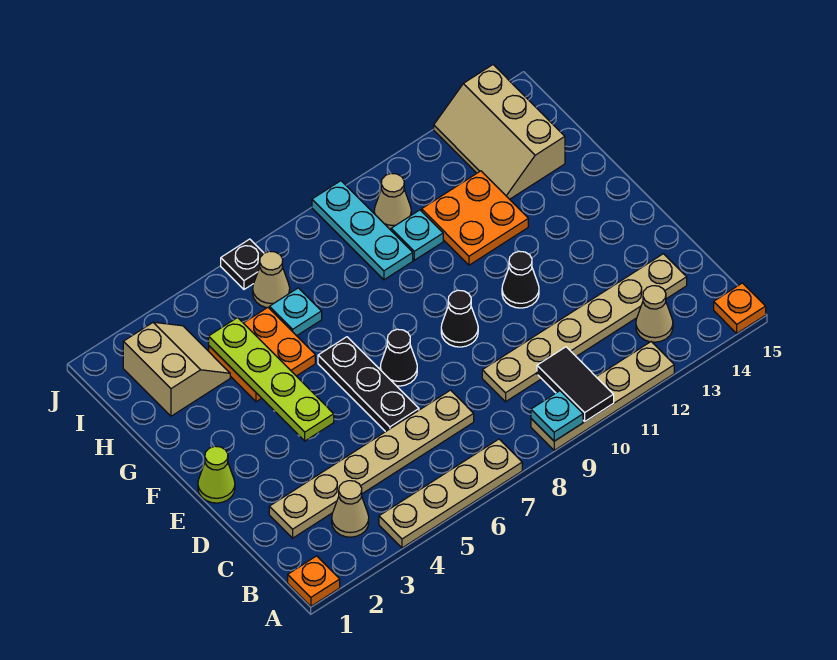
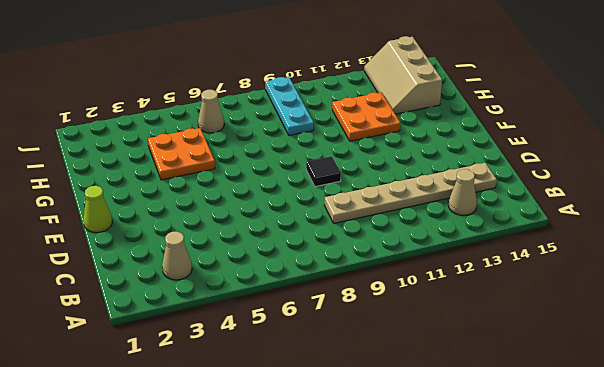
black 1x1 tile [306,156,341,187] -> black 1x1 cone [441,290,478,347]
none -> orange 1x1 plate [288,556,340,606]
none -> tan 1x4 plate [379,439,522,548]
none -> tan 1x4 plate [531,342,674,450]

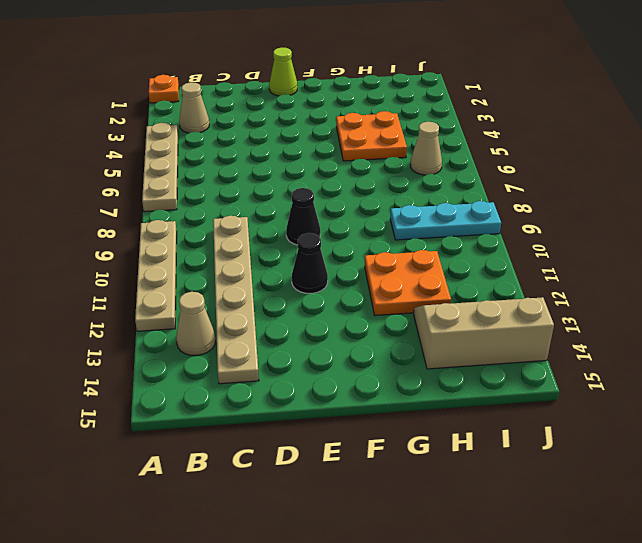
none -> orange 1x1 plate [714,283,766,333]
none -> tan 1x6 plate [269,390,474,538]
none -> black 1x3 plate [318,337,419,432]

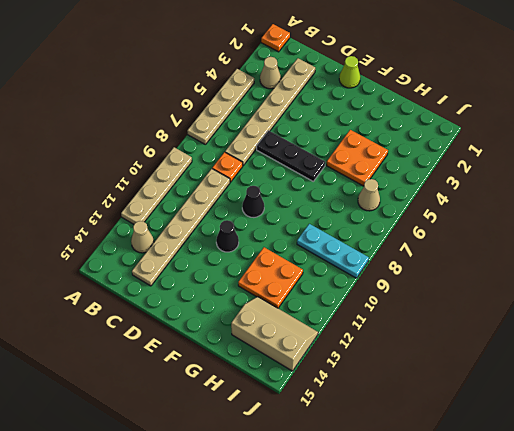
orange 1x1 plate [212,152,243,182] -> orange 1x1 plate moved to [714,283,766,333]
none -> black 1x1 cone [380,329,417,386]
none -> tan 2x2 slope [123,322,230,416]
none -> cyan 1x1 plate [269,288,322,336]

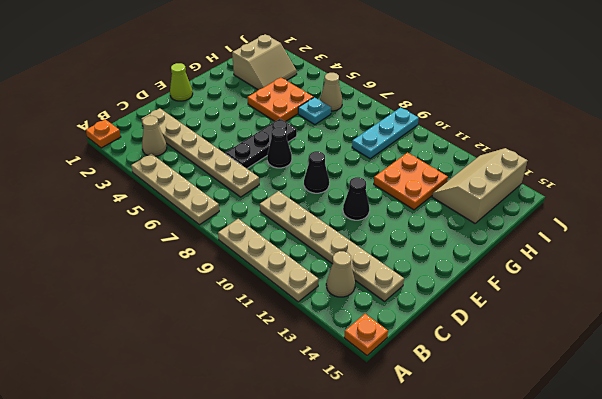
none -> cyan 1x1 plate [391,210,443,260]
none -> tan 1x1 cone [374,173,411,230]
none -> black 1x1 plate [221,239,264,289]

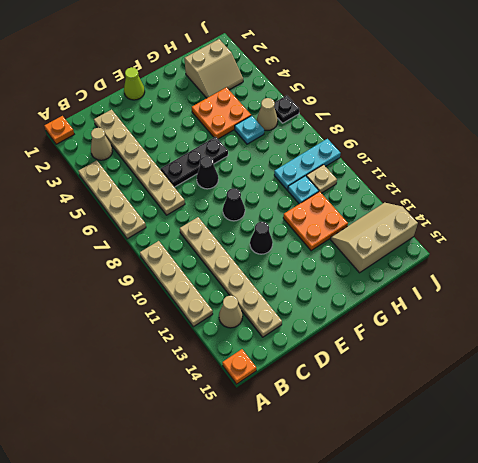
tan 1x1 plate [306,165,337,193] -> tan 1x1 cone [374,173,411,230]
none -> cyan 1x1 plate [531,391,583,441]
none -> black 1x2 tile [537,347,614,421]
none -> lime 1x4 plate [209,318,334,441]

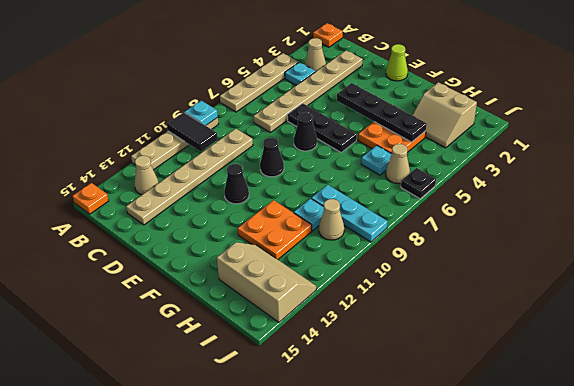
cyan 1x1 plate [285,62,316,85] -> none
black 1x4 plate [337,83,427,142] -> lime 1x4 plate [209,318,334,441]

